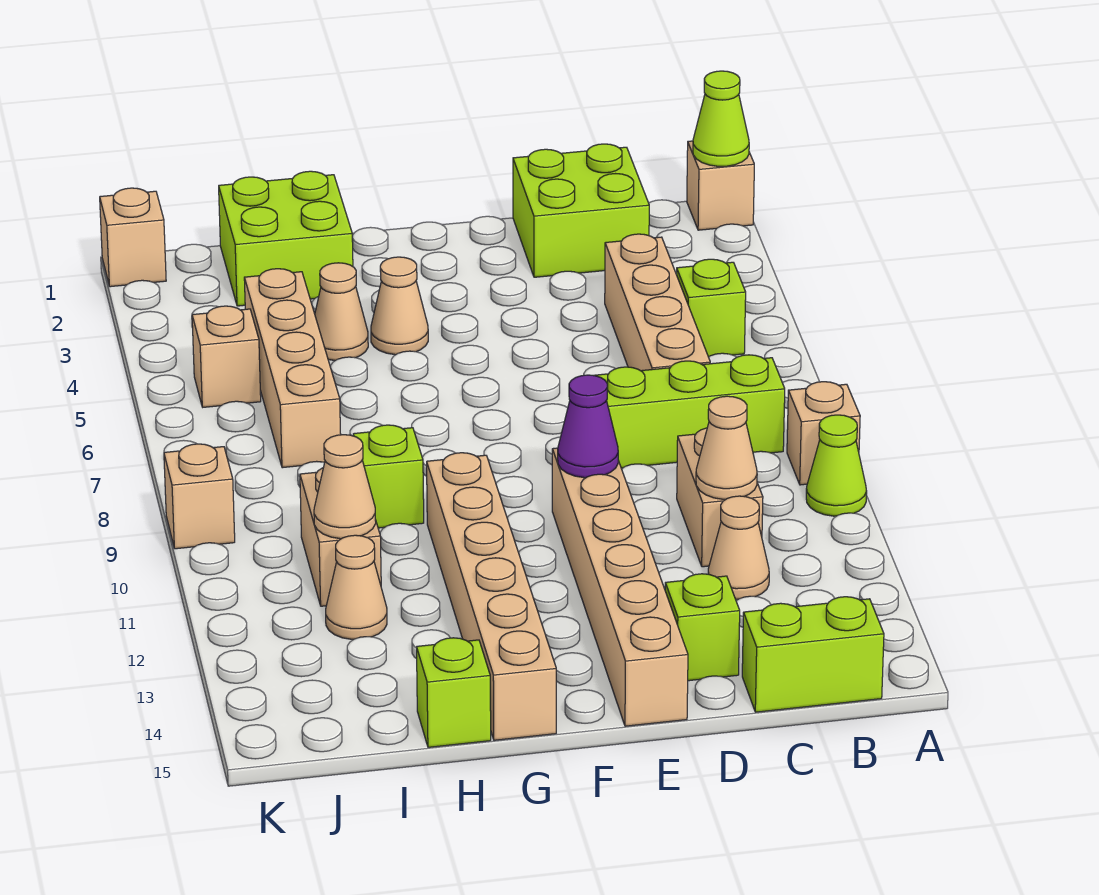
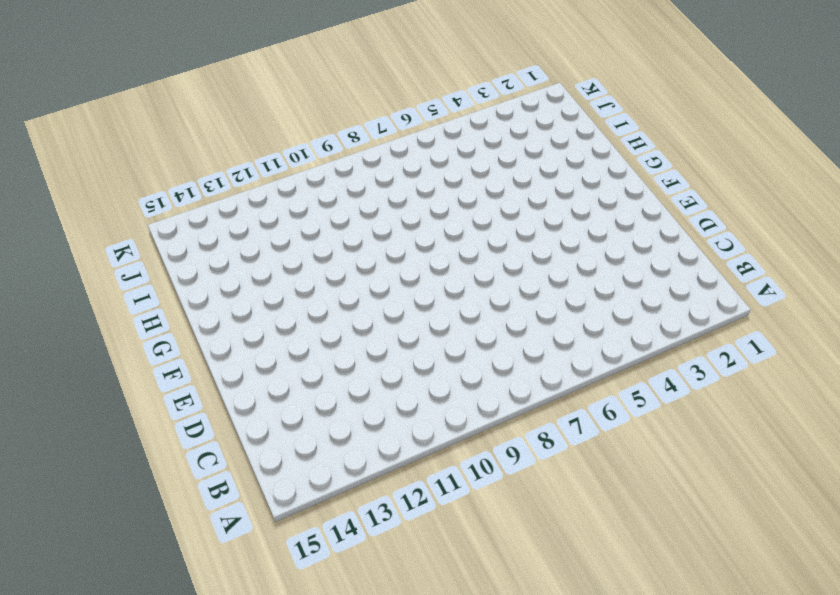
none -> tan 1x1 brick [687,141,754,230]
none -> tan 1x1 brick [787,382,860,485]
none -> lime 1x1 cone [806,415,867,516]

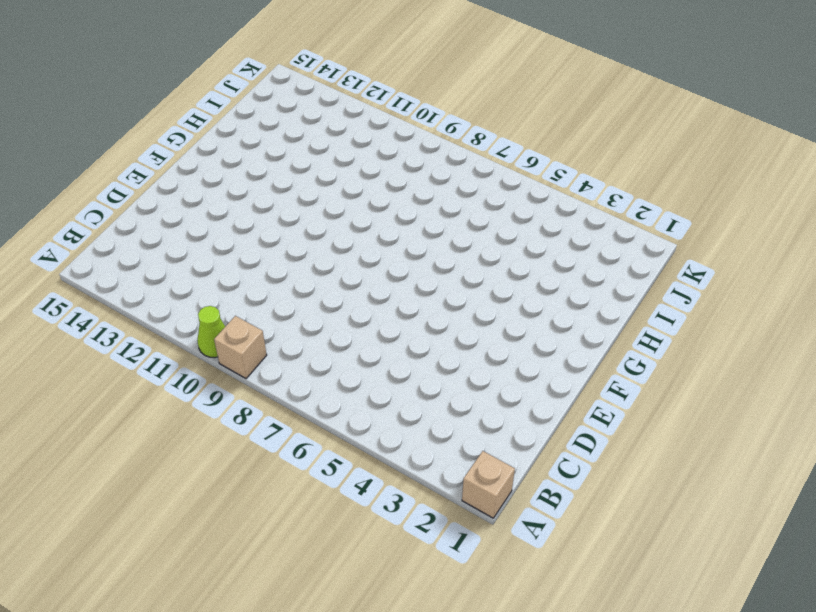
none -> lime 1x1 brick [677,259,746,357]
none -> lime 1x3 brick [594,355,785,468]
none -> lime 1x2 brick [742,597,884,712]

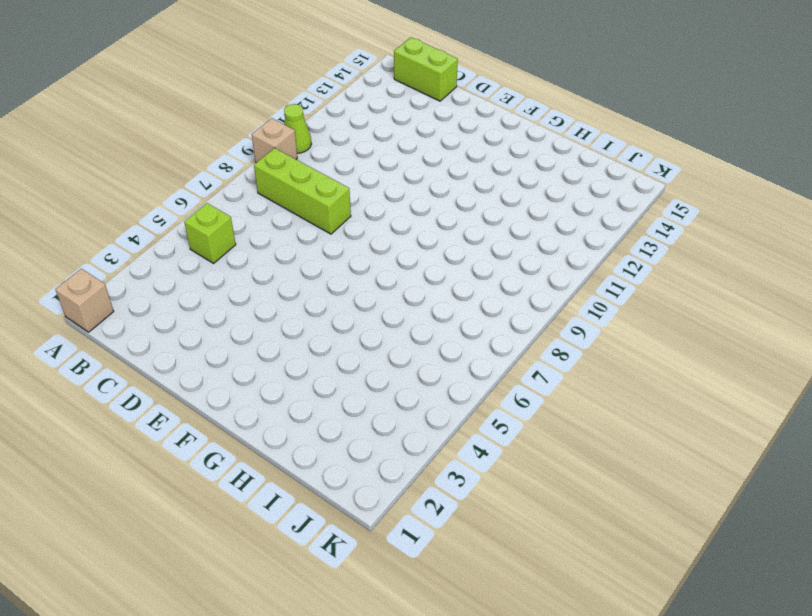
none -> lime 2x2 brick [513,144,649,277]
none -> tan 1x4 brick [605,234,710,371]
none -> tan 1x2 brick [677,428,763,567]

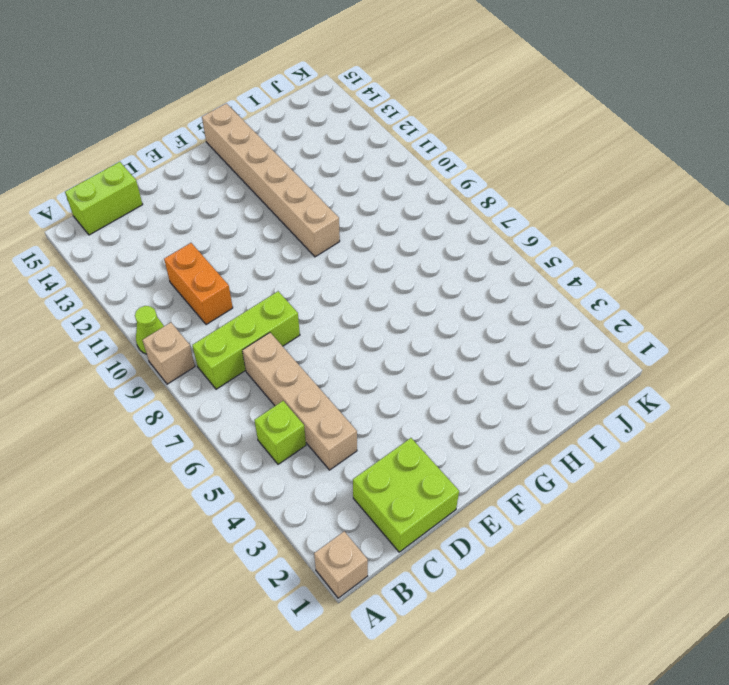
orange 1x2 brick [164,243,233,325] -> tan 1x2 brick [677,428,763,567]
none -> tan 1x1 cone [708,496,769,599]
none -> lime 1x1 brick [665,574,740,681]
none -> tan 1x6 brick [552,448,688,726]

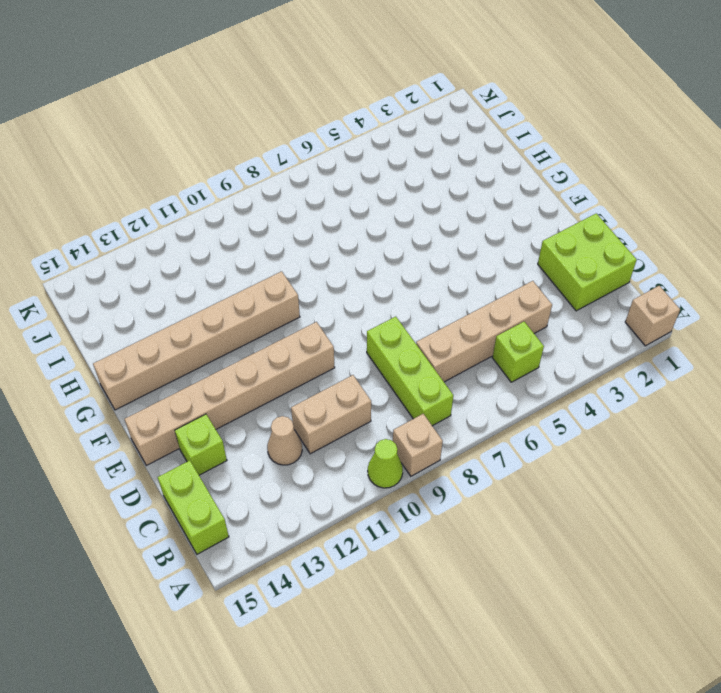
none -> tan 1x1 cone [371,257,428,355]
none -> lime 2x2 brick [219,171,353,306]
none -> tan 1x1 cone [315,263,368,361]

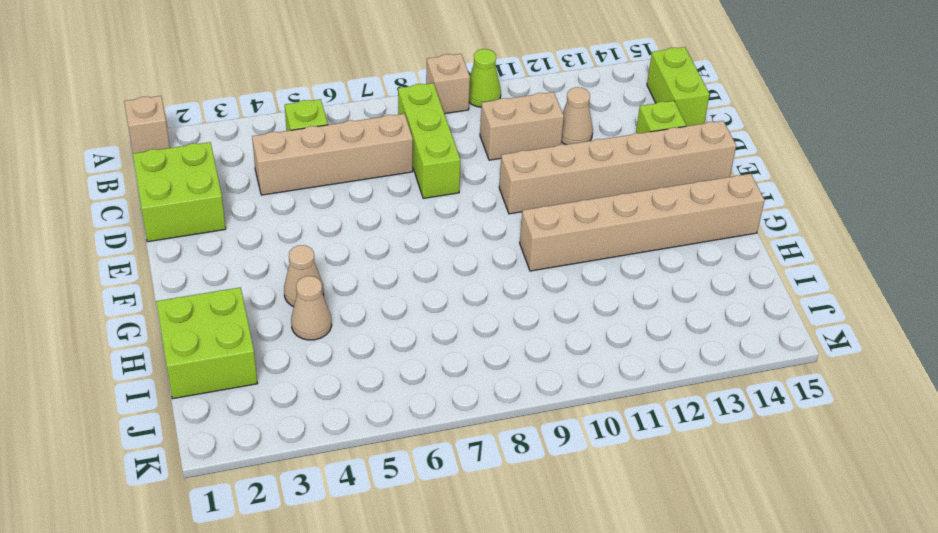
none -> lime 1x1 brick [353,425,424,528]
none -> lime 1x1 brick [417,638,491,747]
none -> tan 1x4 brick [244,269,341,468]

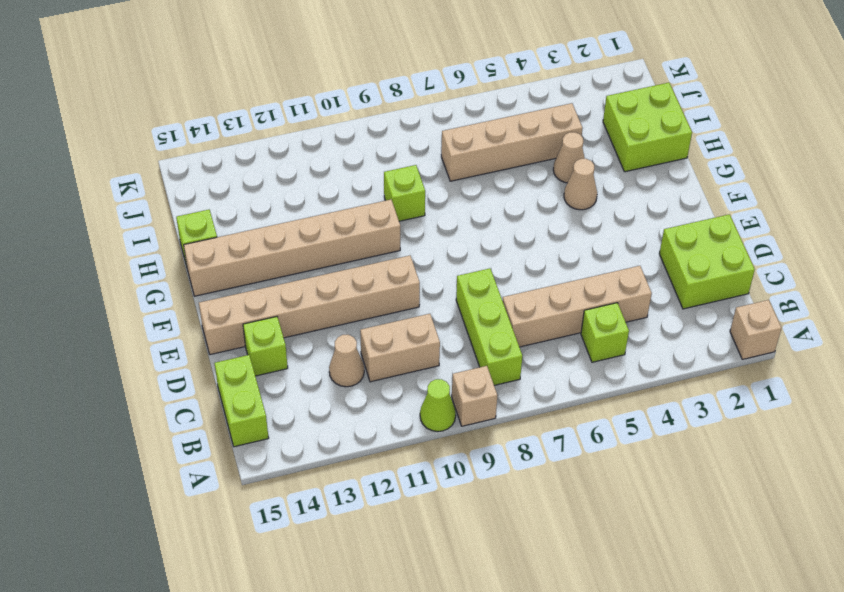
none -> tan 1x2 brick [300,468,381,606]
none -> tan 1x1 cone [326,535,387,639]
none -> tan 1x1 brick [192,306,261,407]

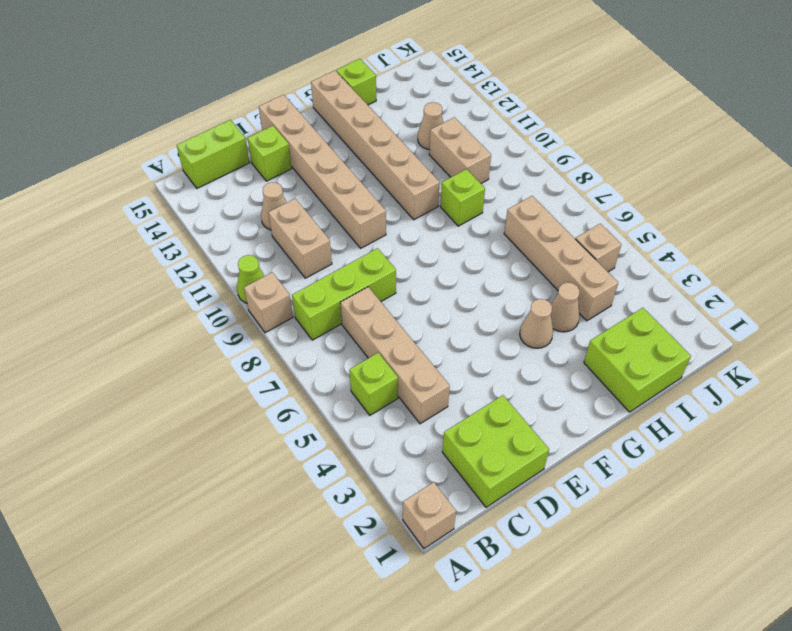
none -> tan 1x1 brick [100,188,166,287]
none -> tan 1x1 brick [164,444,235,549]
none -> lime 1x1 cone [693,71,749,166]

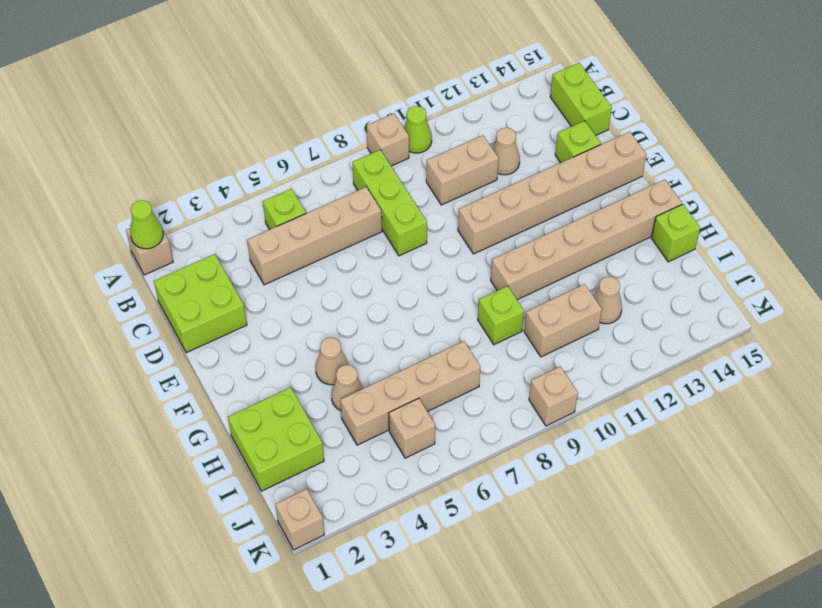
none -> tan 1x1 cone [696,396,757,499]
none -> purple 1x1 cone [558,375,618,478]
none -> tan 1x1 cone [314,435,376,539]

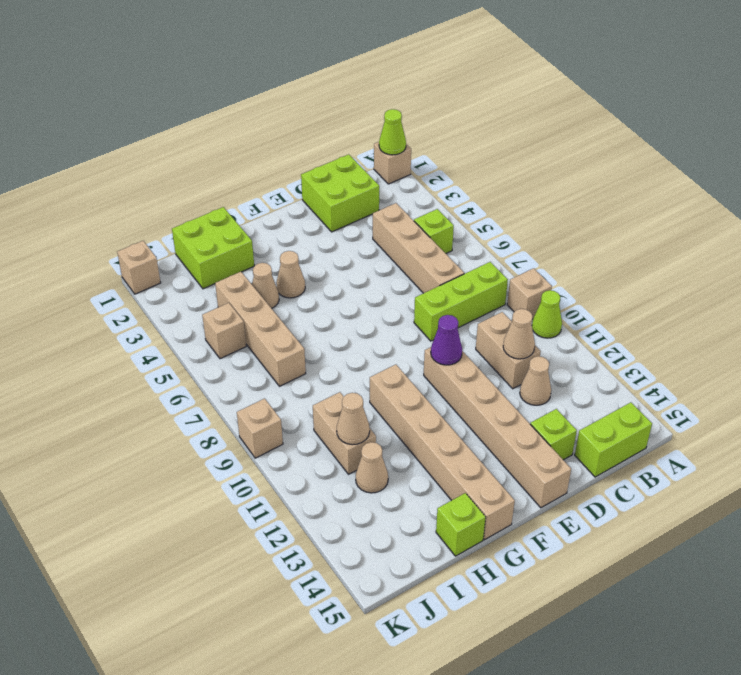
none -> lime 1x1 brick [353,425,424,528]

